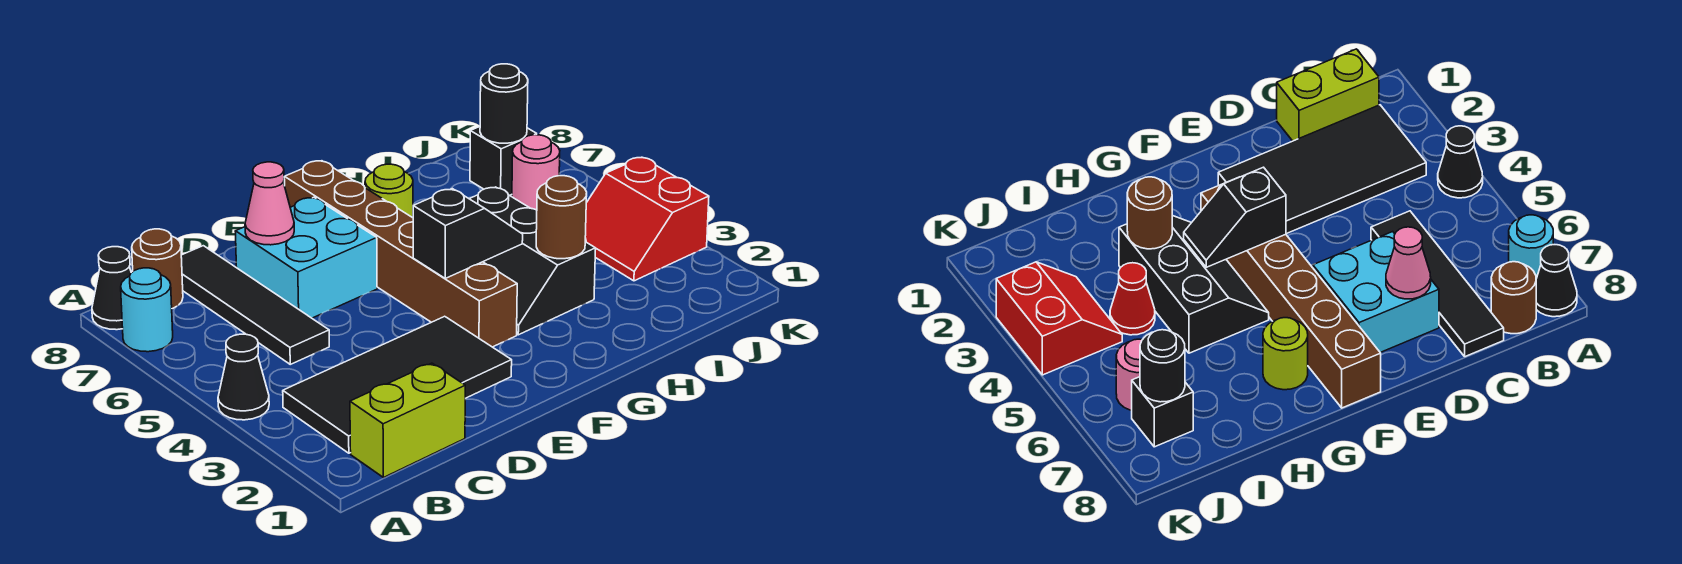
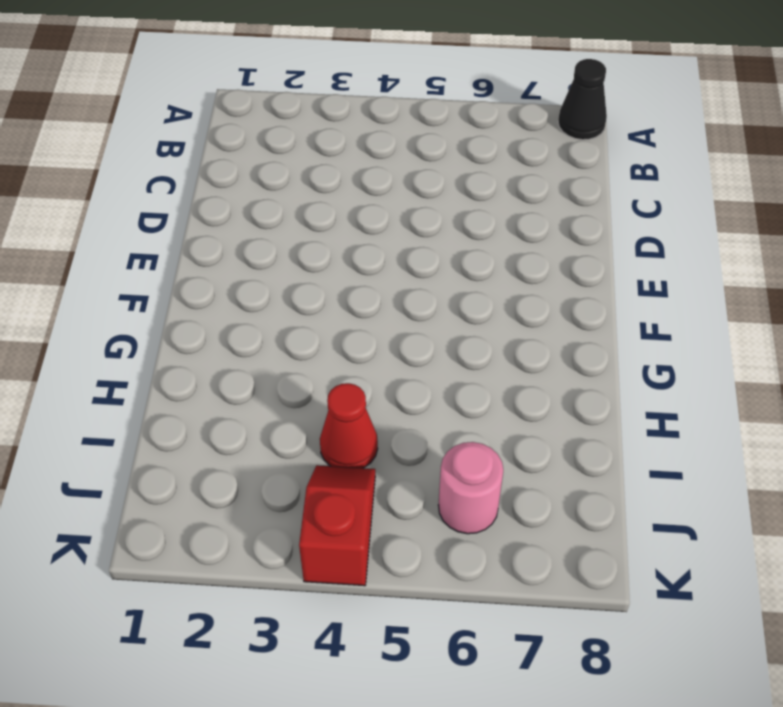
red 1x2 slope [299,465,375,586] -> red 2x2 slope [585,157,709,281]
none -> black 1x1 cone [218,334,269,420]
none -> cyan 1x1 round brick [121,268,173,352]
none -> lime 1x2 brick [350,363,465,477]

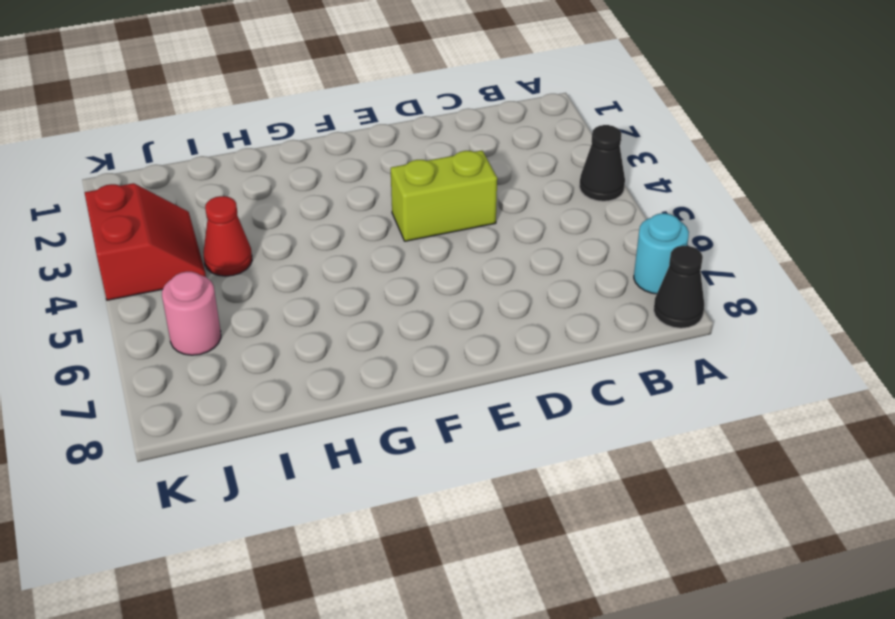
lime 1x2 brick [391,150,497,241] -> lime 1x2 brick moved to [350,363,465,477]
none -> black 2x4 tile [283,316,512,453]
none -> brown 1x1 round brick [132,229,183,309]
none -> black 1x4 tile [181,246,329,364]

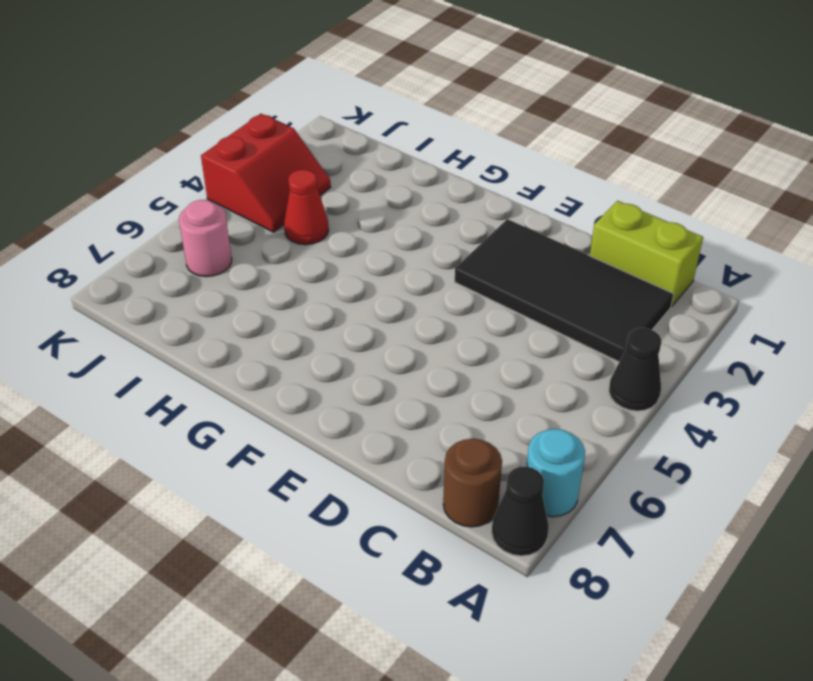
none -> black 1x4 tile [181,246,329,364]
none -> cyan 2x2 brick [235,197,377,318]
none -> brown 1x6 brick [284,161,517,347]

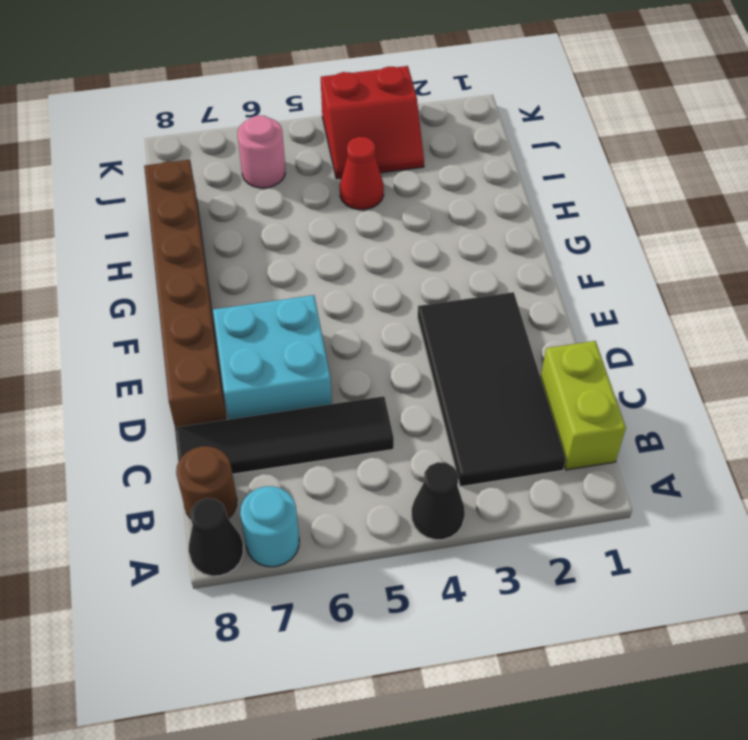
brown 1x6 brick [144,160,226,427] -> brown 1x6 brick turned to [284,161,517,347]
none -> black 2x3 slope [470,187,596,335]
none -> lime 1x1 round brick [365,164,413,218]
none -> black 1x1 brick [470,127,537,195]

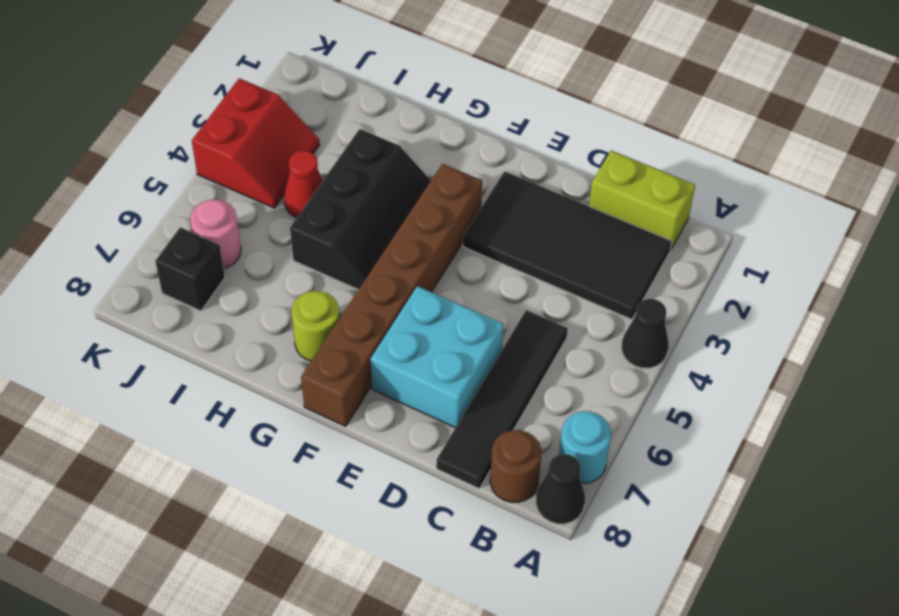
none -> pink 1x1 cone [245,162,294,245]
none -> black 1x2 slope [413,189,523,278]
none -> brown 1x1 round brick [536,176,587,259]

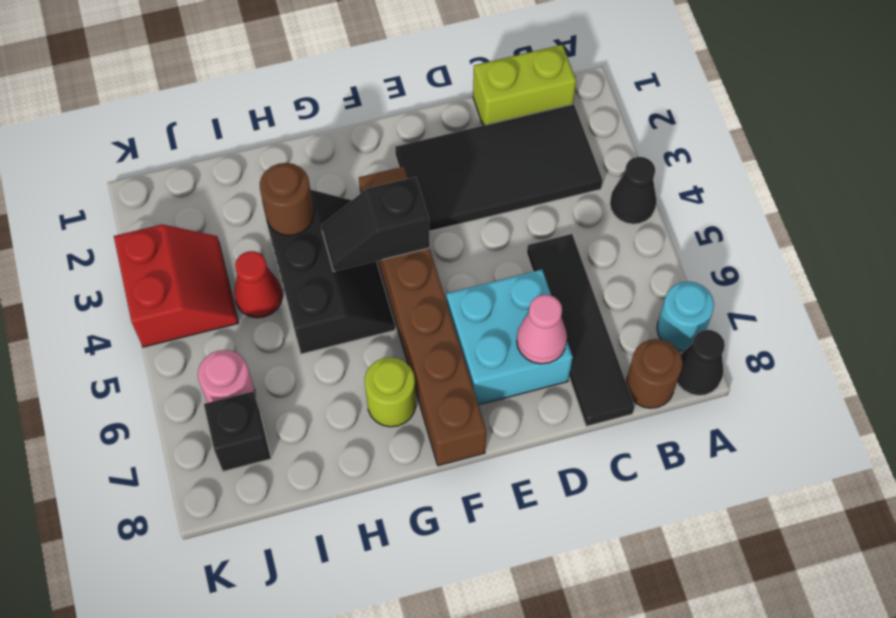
none -> black 1x1 round brick [480,64,528,143]

